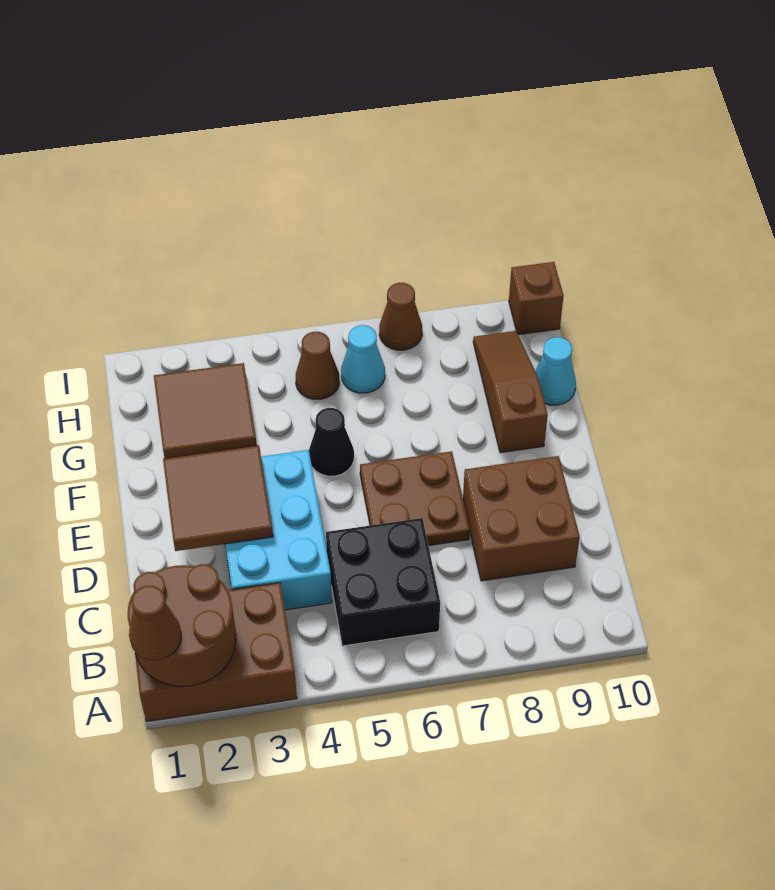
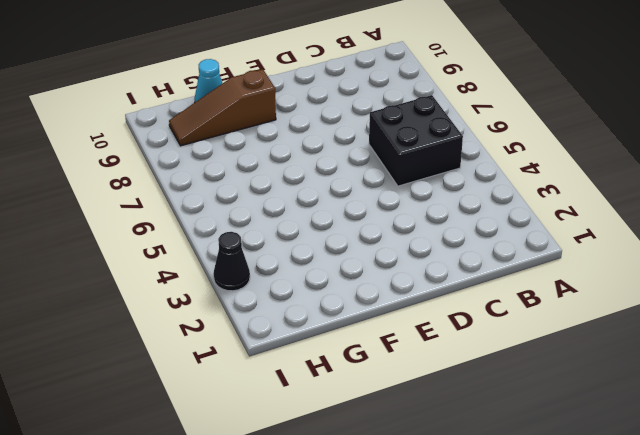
black 1x1 cone [213,232,250,291] -> black 1x1 cone moved to [309,408,354,476]
none -> brown 2x3 brick [135,583,297,722]
none -> cyan 2x3 brick [225,450,332,610]
none -> brown 2x2 brick [463,456,580,581]

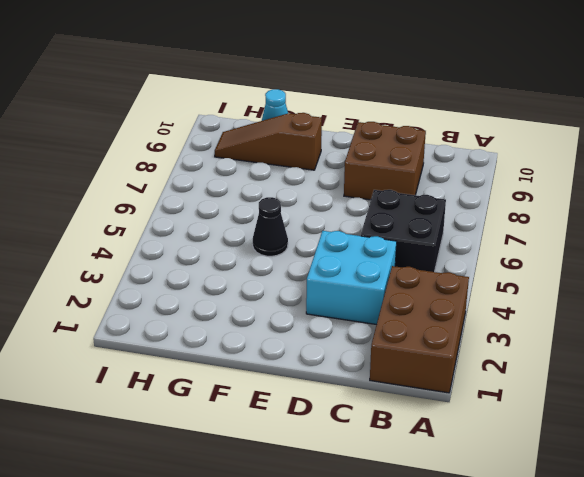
cyan 2x2 brick [306,231,397,325] -> cyan 2x3 brick [225,450,332,610]
none -> brown 2x2 plate [360,451,470,546]
none -> brown 2x2 tile [154,363,257,459]
none -> brown 1x1 cone [296,332,339,399]

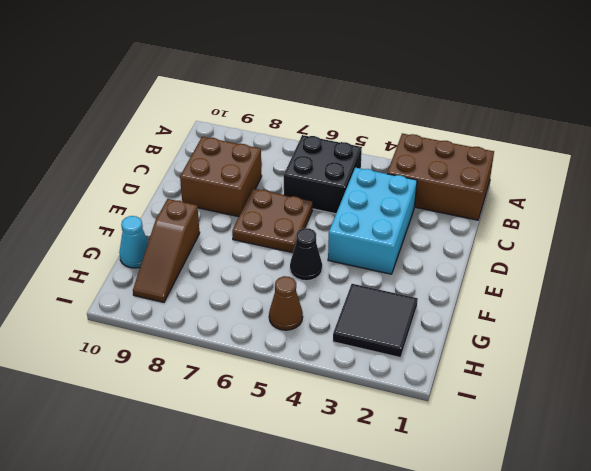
black 2x2 tile [333,284,418,358] -> brown 2x2 tile [154,363,257,459]
none -> cyan 1x1 cone [341,325,385,393]
none -> brown 1x1 cone [379,283,422,350]
none -> brown 1x1 brick [509,262,564,335]

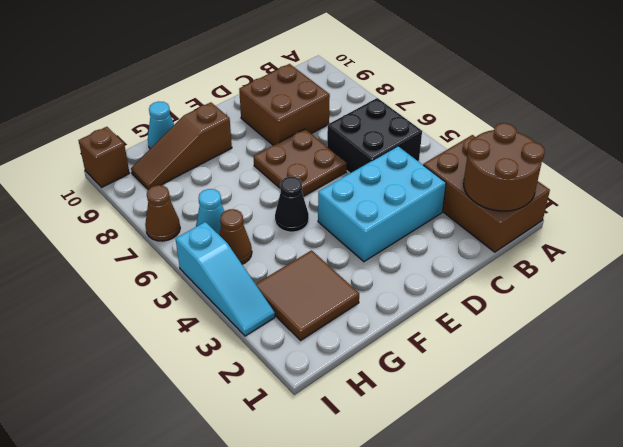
cyan 1x3 slope [176,222,275,336] -> none
none -> brown 2x2 tile [163,446,273,551]
none -> brown 1x1 cone [129,586,181,660]

